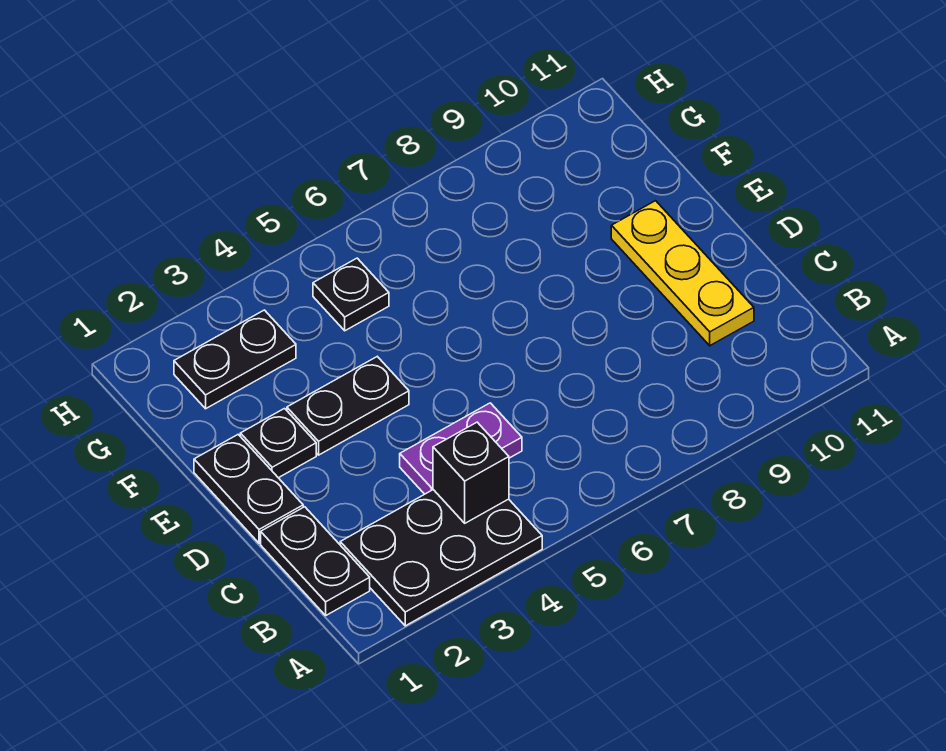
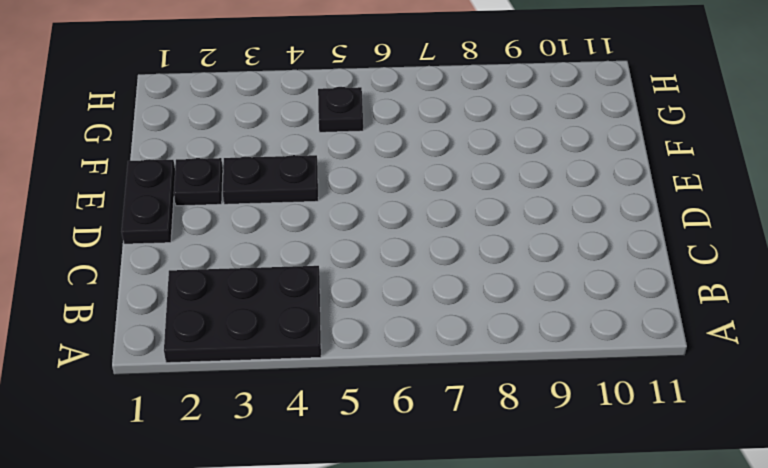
none -> black 1x2 plate [261,507,370,615]
none -> purple 1x2 plate [400,403,522,494]

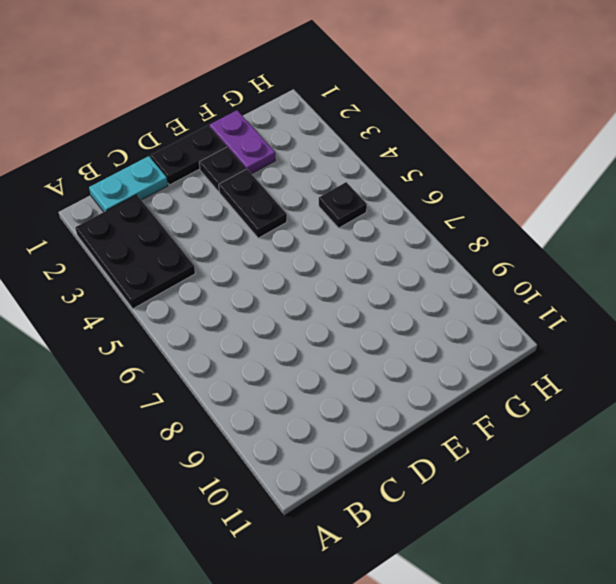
cyan 1x2 plate [89,156,168,212] -> black 1x2 plate [261,507,370,615]
purple 1x2 plate [210,110,275,174] -> purple 1x2 plate moved to [400,403,522,494]
none -> yellow 1x3 plate [611,201,754,346]
none -> black 1x2 plate [174,310,296,409]

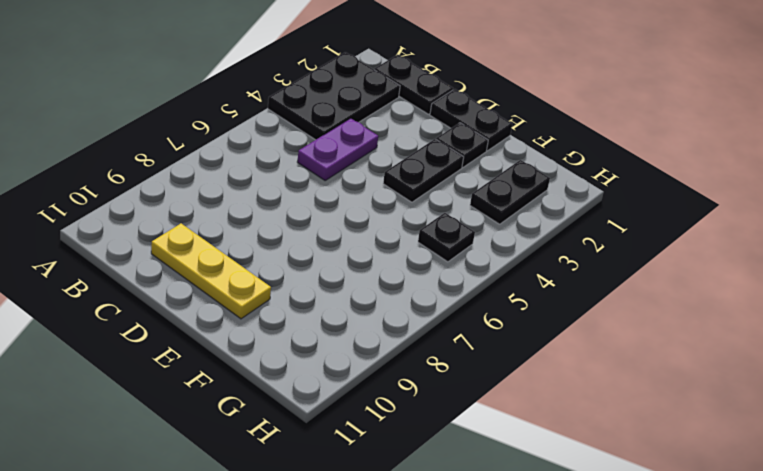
none -> black 1x1 brick [433,422,509,523]

